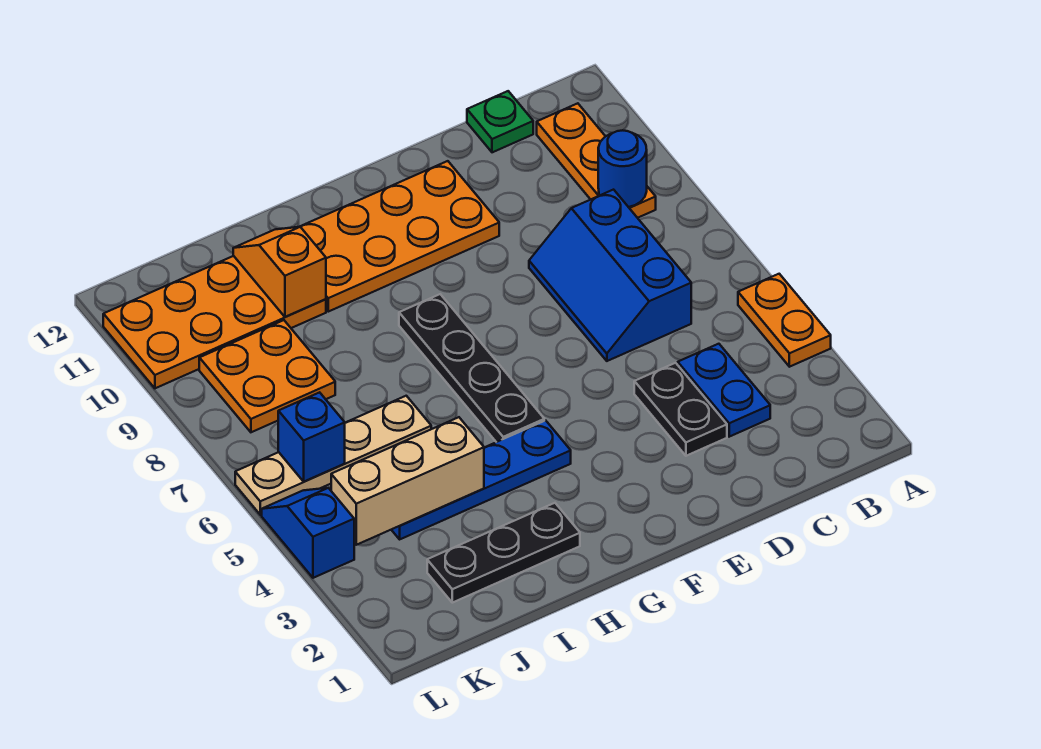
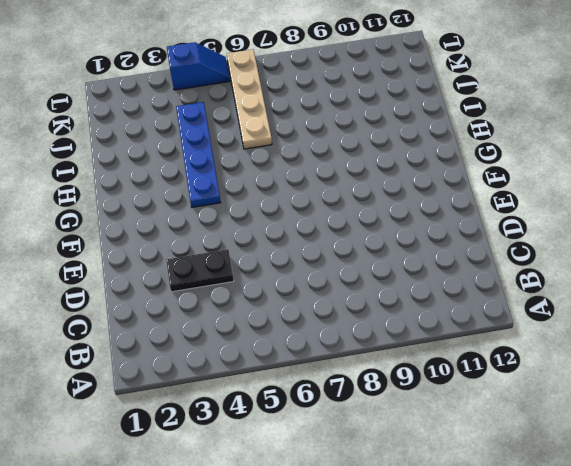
none -> orange 1x2 plate [738,274,831,367]
none -> orange 1x3 plate [537,103,656,218]
none -> blue 1x2 plate [678,344,770,437]

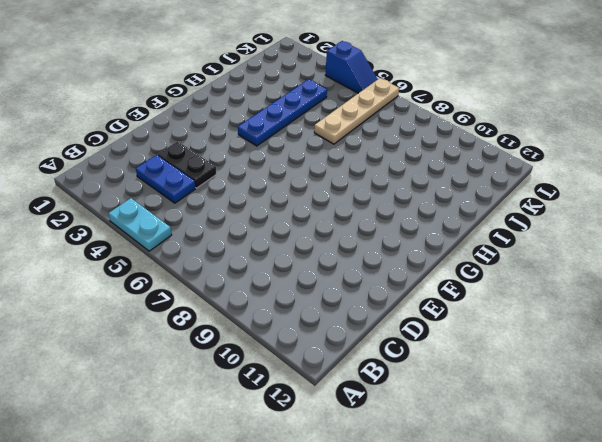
cyan 1x2 plate [108,198,172,251] -> orange 1x2 plate [738,274,831,367]
none -> orange 1x3 plate [537,103,656,218]
none -> blue 2x3 slope [529,190,691,361]
none -> green 1x1 plate [467,91,533,152]

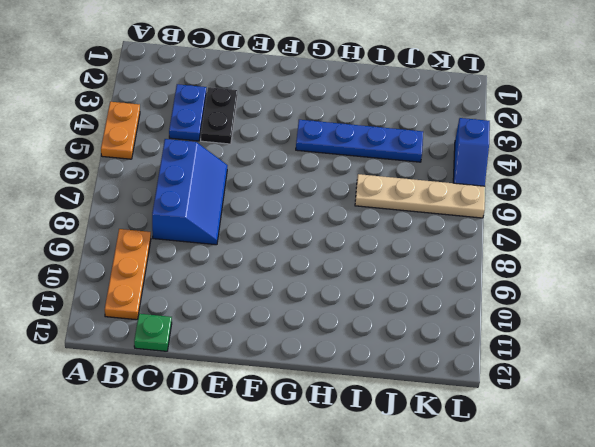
none -> orange 2x4 plate [300,161,499,312]
none -> black 1x4 plate [399,294,544,442]
none -> black 1x3 plate [427,503,580,603]

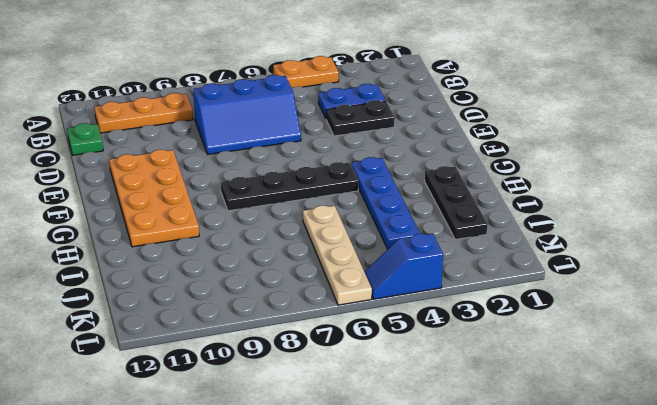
none -> orange 2x4 plate [103,256,326,388]
none -> orange 2x2 plate [199,320,335,432]
none -> blue 1x1 round brick [598,130,647,207]

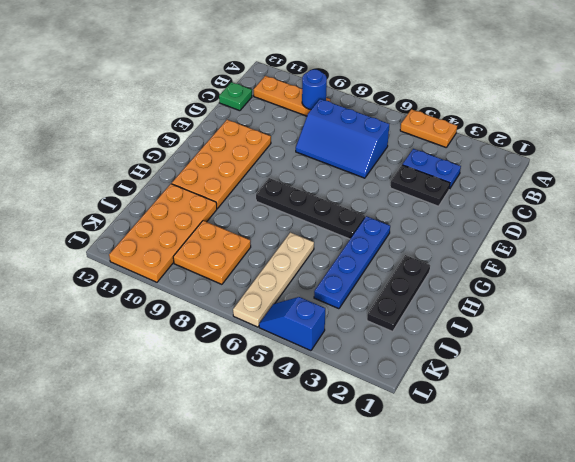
none -> tan 1x3 brick [331,417,484,545]
none -> orange 1x2 slope [233,227,326,317]
none -> blue 1x1 brick [278,392,345,481]

